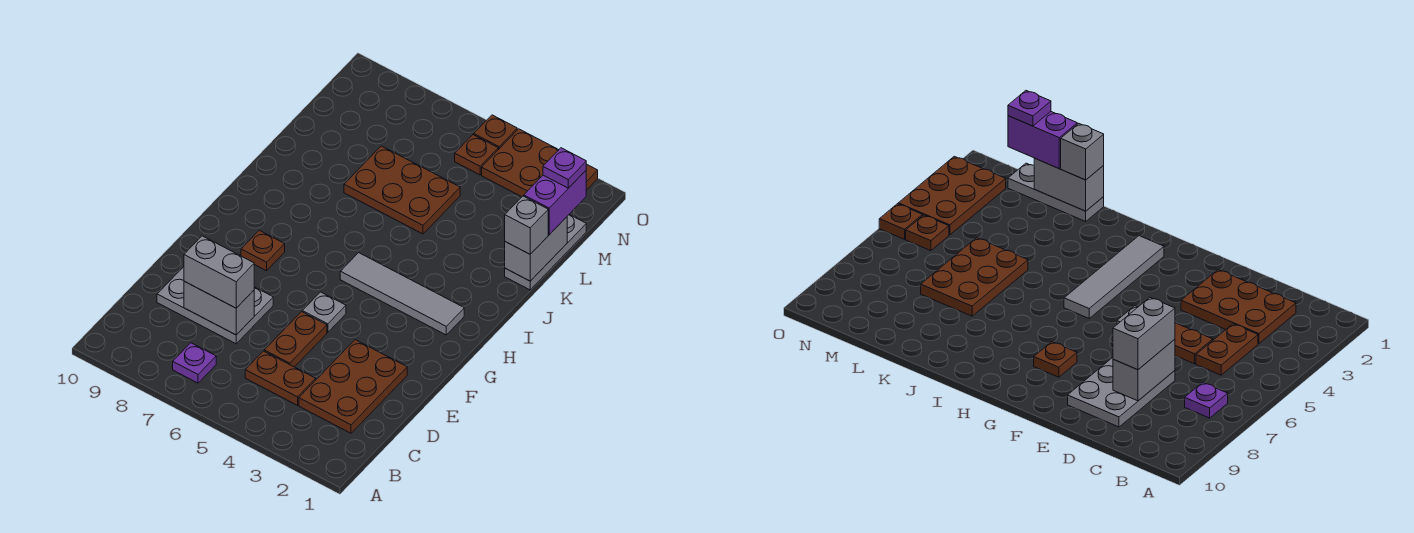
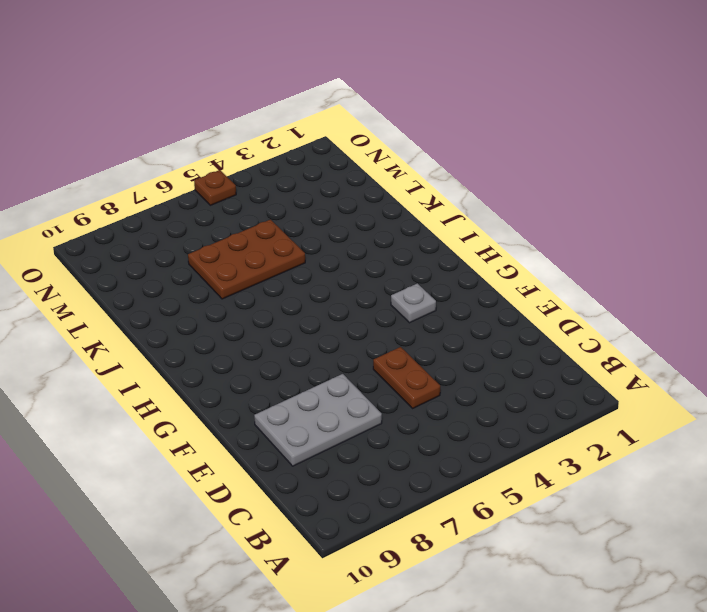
grey 1x1 plate [391,283,436,323] -> grey 1x1 plate moved to [302,292,346,332]
none -> purple 1x1 plate [173,343,216,383]
none -> brown 2x3 plate [299,340,407,433]
none -> brown 1x2 plate [245,351,316,405]

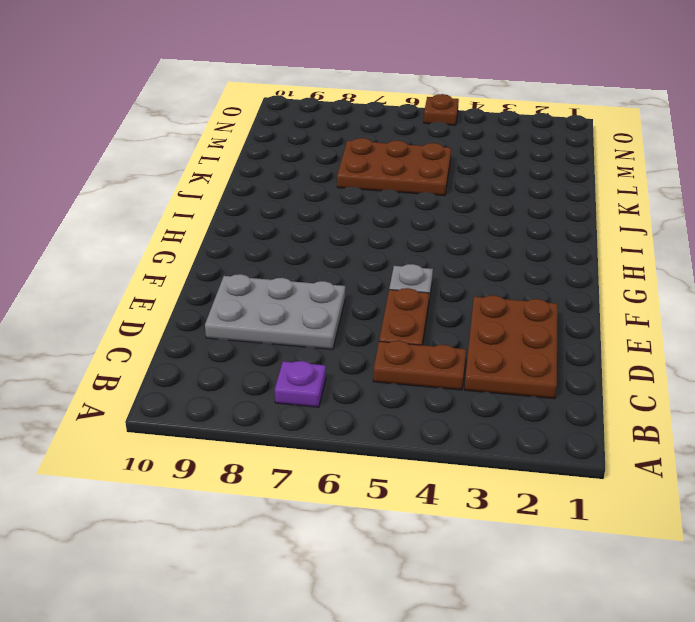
none -> brown 1x1 plate [241,230,285,271]
none -> grey 1x4 tile [340,253,464,335]
none -> grey 1x3 plate [505,215,586,290]

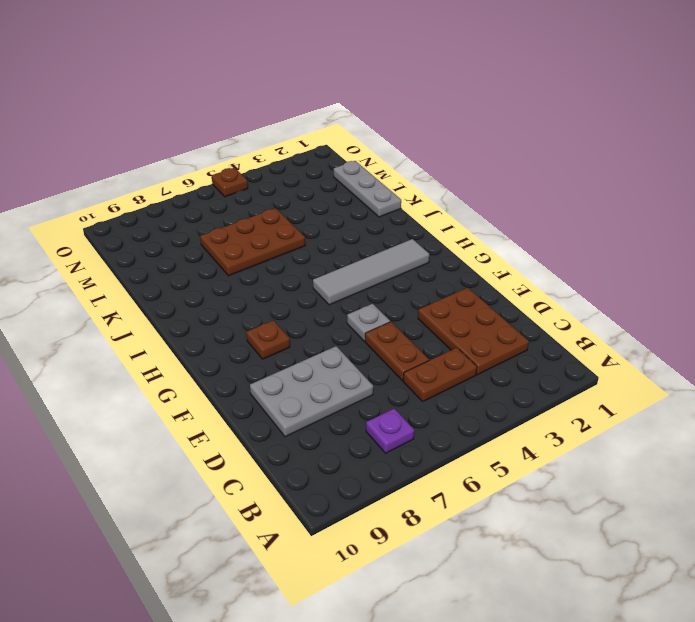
none -> brown 2x3 plate [482,129,598,197]
none -> brown 1x1 plate [455,135,498,175]
none -> grey 1x2 brick [184,281,254,335]

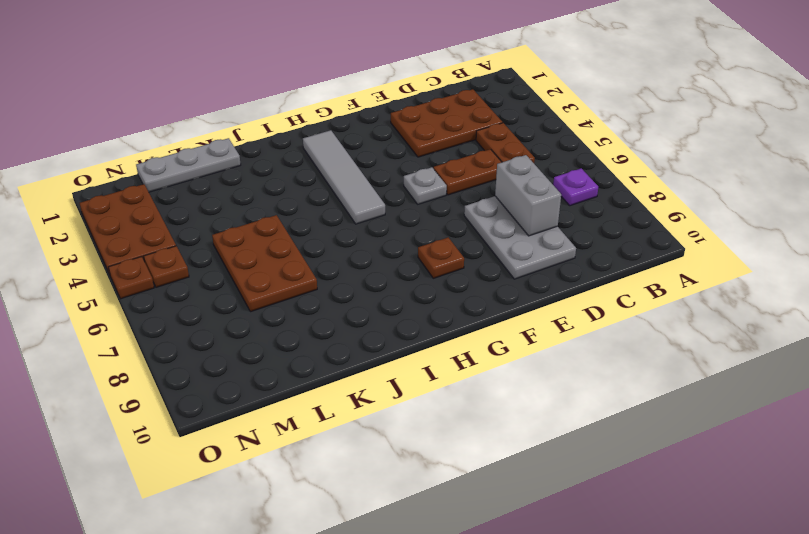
none -> grey 1x2 brick [505,217,567,281]
none -> grey 1x2 brick [184,236,254,308]
none -> grey 1x1 brick [505,196,548,254]

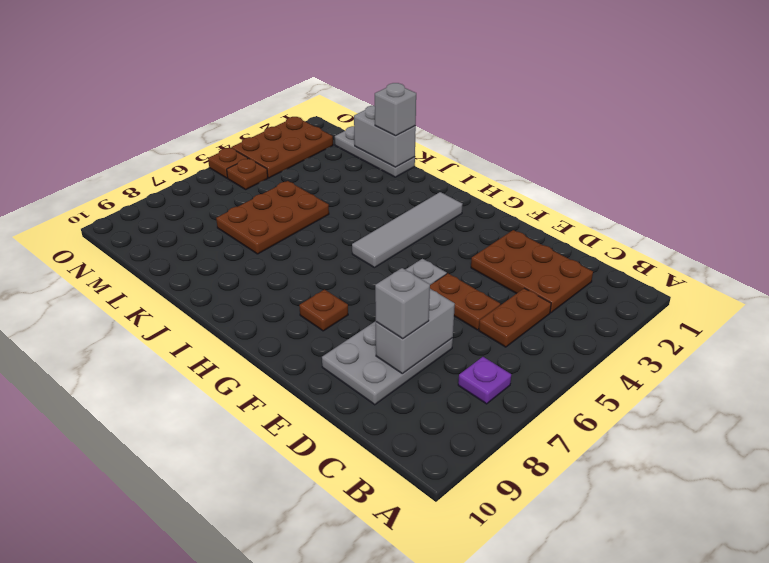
grey 1x1 brick [375,268,430,339] -> grey 1x2 brick [184,236,254,308]
none -> purple 1x2 brick [524,171,586,235]
none -> purple 1x1 plate [543,148,586,188]

